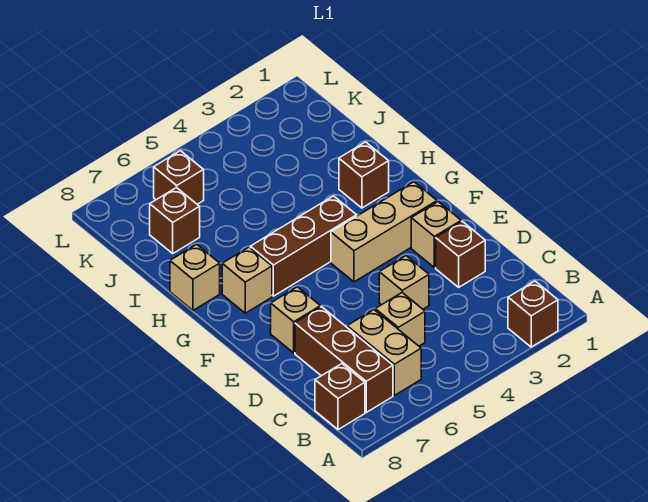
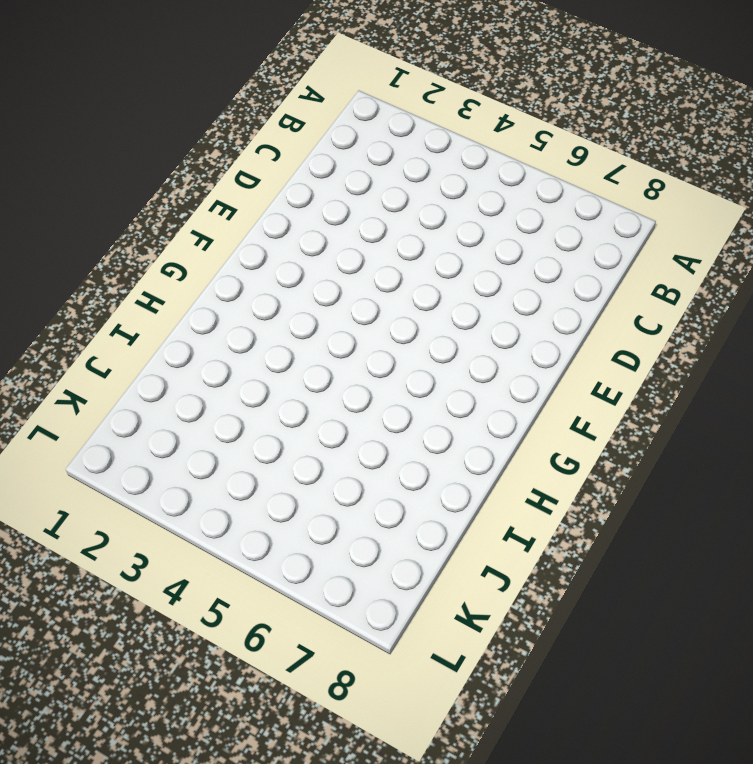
none -> brown 1x1 brick [508,281,558,347]
none -> tan 1x2 brick [347,310,421,395]
none -> brown 1x3 brick [295,307,393,412]

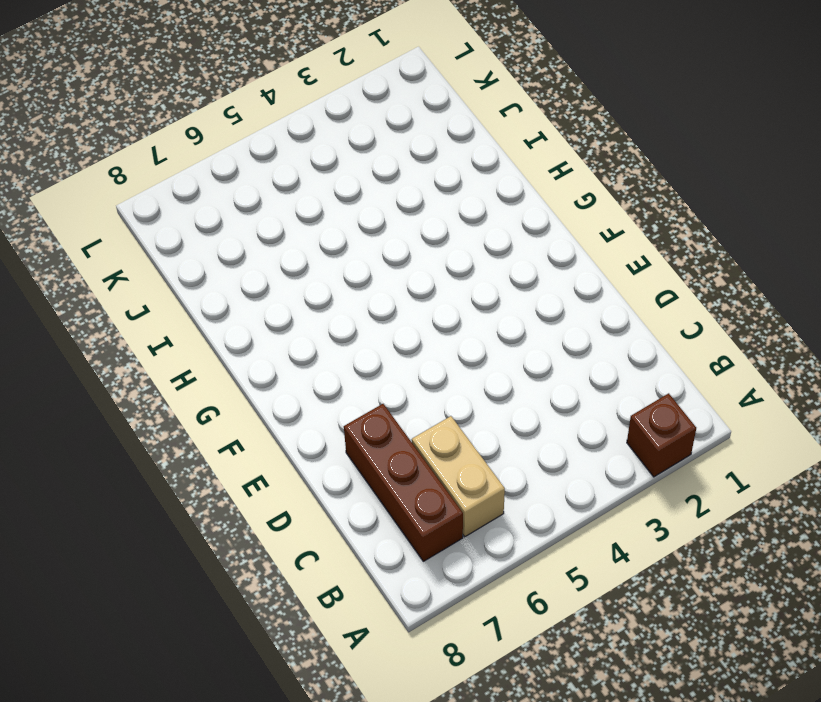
none -> brown 1x1 brick [315,364,365,430]
none -> tan 1x1 brick [375,293,425,346]
none -> brown 1x1 brick [436,221,485,287]

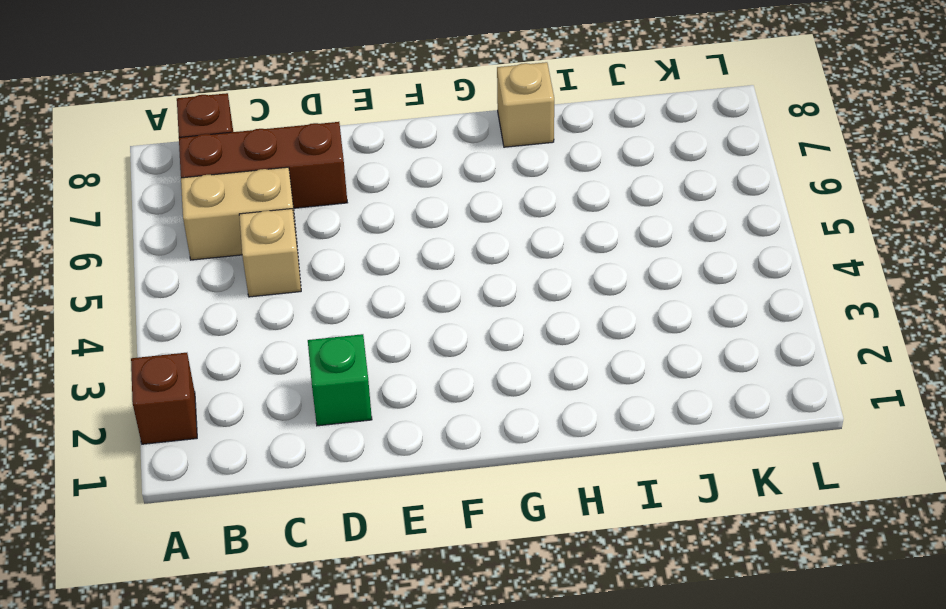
green 1x1 brick [308,334,372,426] -> brown 1x1 brick [436,221,485,287]
none -> tan 1x1 brick [379,256,429,309]
none -> tan 1x1 brick [411,202,461,268]
none -> tan 1x1 brick [271,287,320,353]

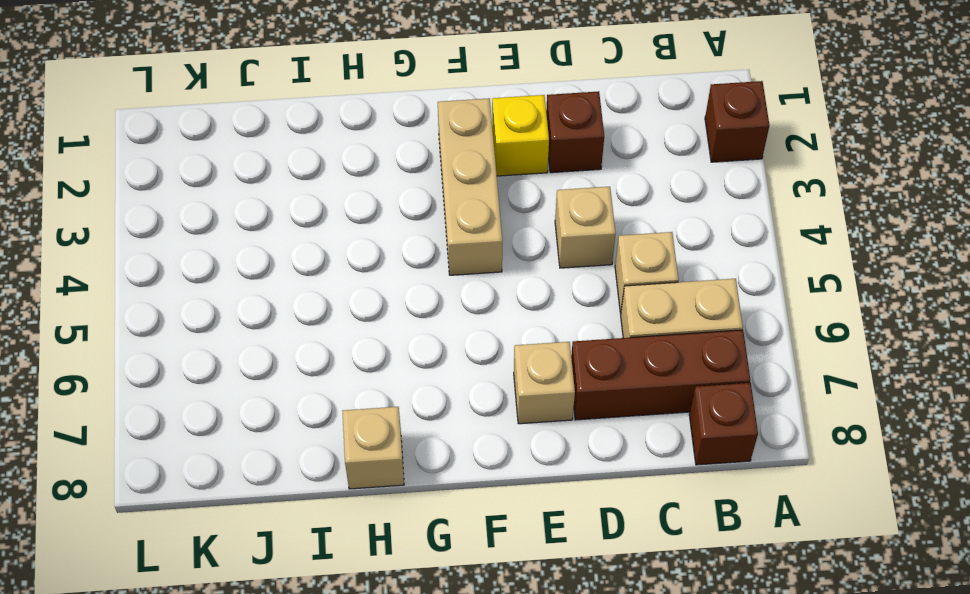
yellow 1x1 brick [492,95,549,176] -> tan 1x1 brick [411,202,461,268]
none -> brown 1x3 brick [250,196,357,296]
none -> tan 1x1 brick [222,247,272,313]
none -> brown 1x1 brick [339,142,389,208]

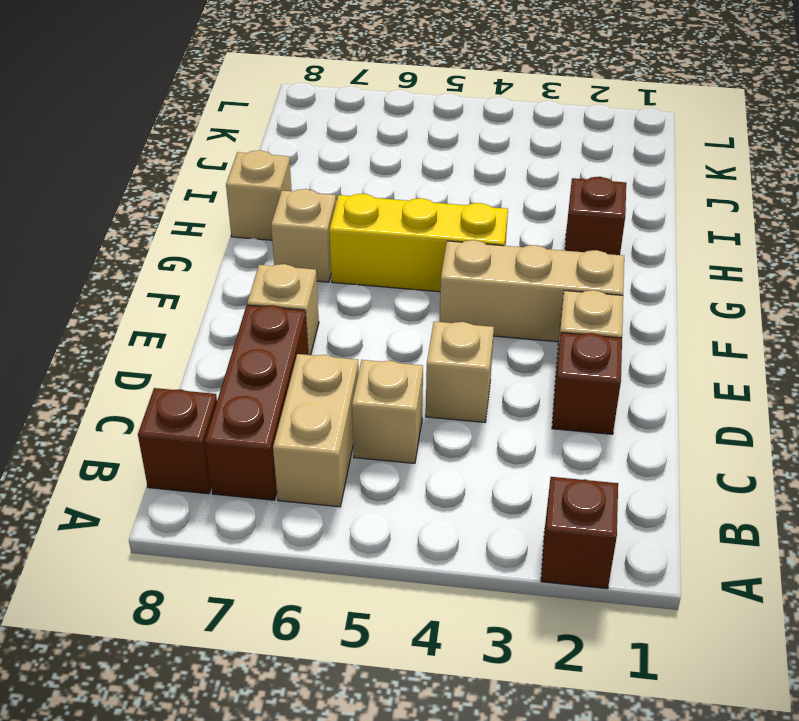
yellow 1x3 brick [329,194,508,292] -> brown 1x3 brick [250,196,357,296]
none -> brown 1x1 brick [150,187,200,253]
none -> brown 1x1 brick [154,151,204,204]

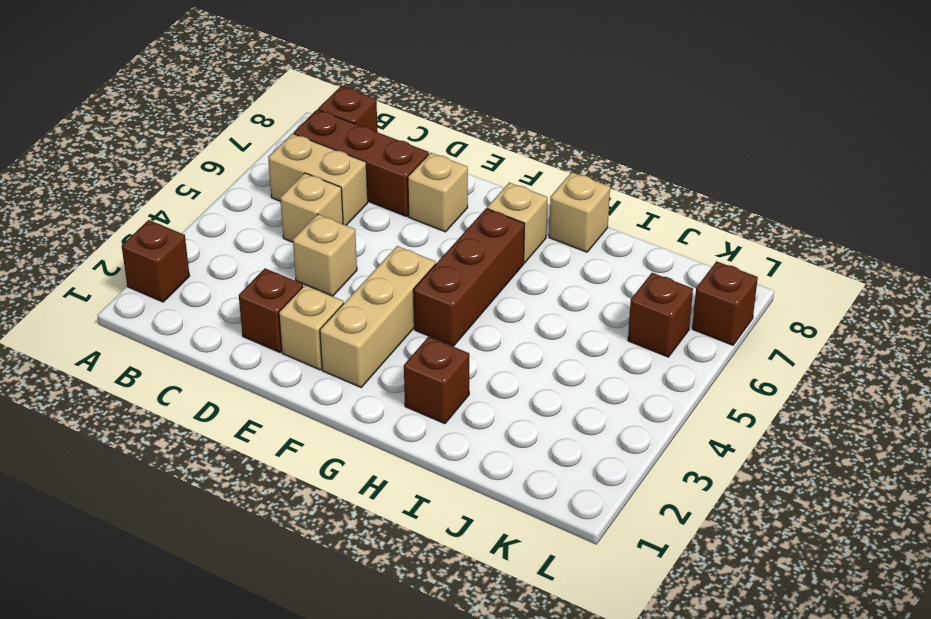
brown 1x1 brick [692,261,758,345] -> brown 1x1 brick moved to [150,187,200,253]

